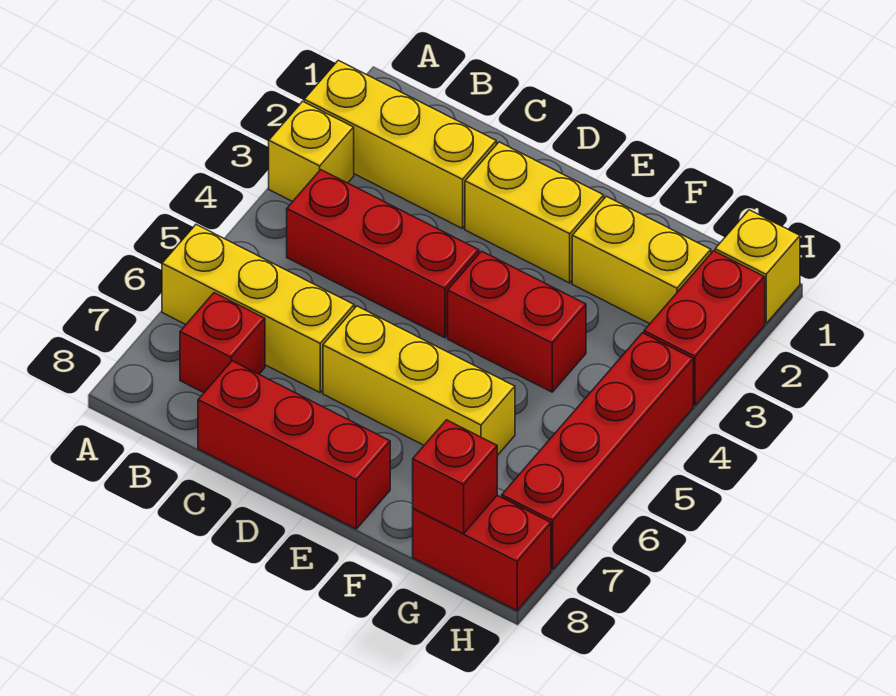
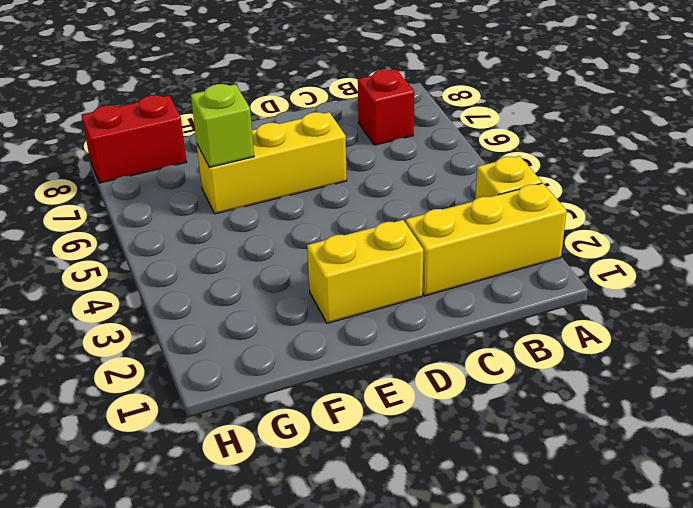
lime 1x1 brick [191,84,254,167] -> none
none -> yellow 1x3 brick [162,225,354,392]
none -> red 1x3 brick [287,170,479,338]
none -> red 1x3 brick [198,361,390,529]

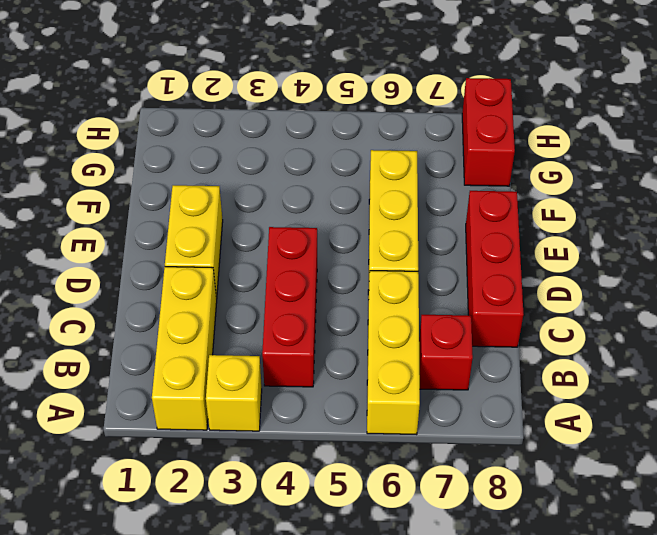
none -> red 1x2 brick [448,251,586,392]
none -> yellow 1x2 brick [572,196,711,324]
none -> yellow 1x1 brick [715,210,800,323]

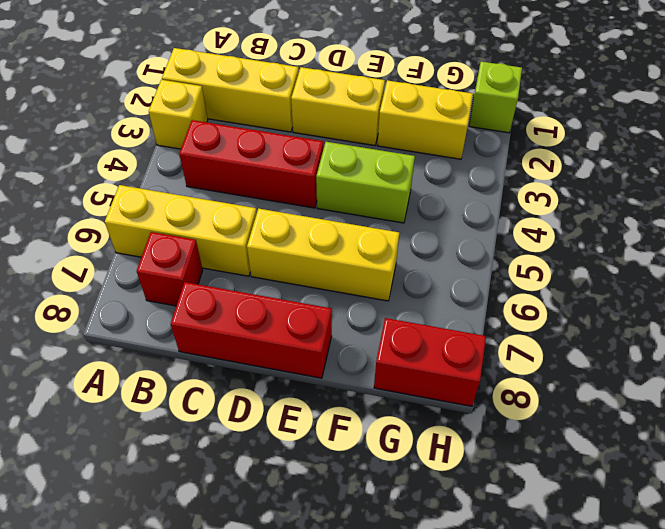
lime 1x2 brick [316,142,415,223] -> red 1x2 brick [448,251,586,392]
lime 1x1 brick [469,61,522,133] -> yellow 1x1 brick [715,210,800,323]
none -> red 1x2 brick [644,251,765,406]
none -> red 1x4 brick [502,333,693,570]
none -> red 1x1 brick [413,420,497,534]

